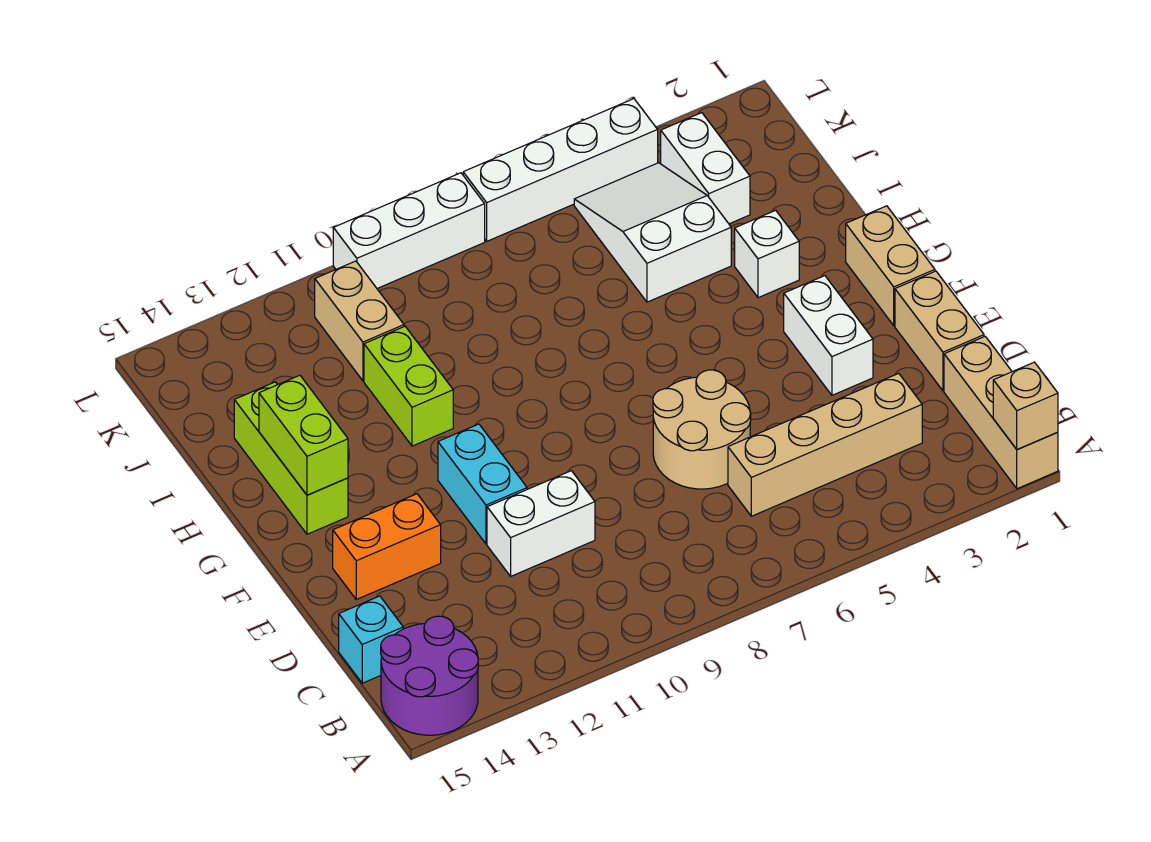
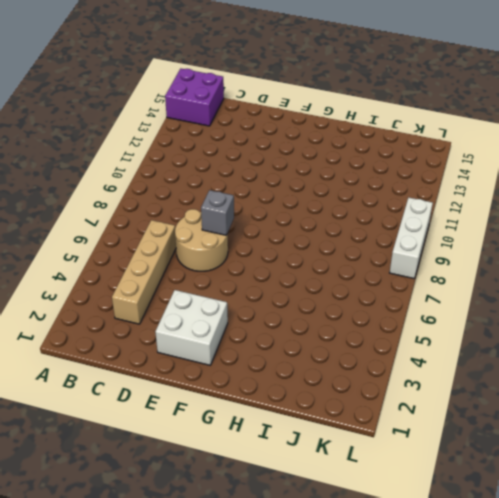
purple 2x2 brick [165,69,224,126] -> purple 2x2 round brick [381,616,478,735]
white 2x2 brick [155,290,228,365] -> white 1x2 brick [784,276,873,395]
grey 1x1 brick [201,190,234,235] -> none
none -> tan 1x3 brick [944,337,1058,489]
none -> cyan 1x1 brick [339,596,403,683]
none -> tan 1x2 brick [895,271,984,391]

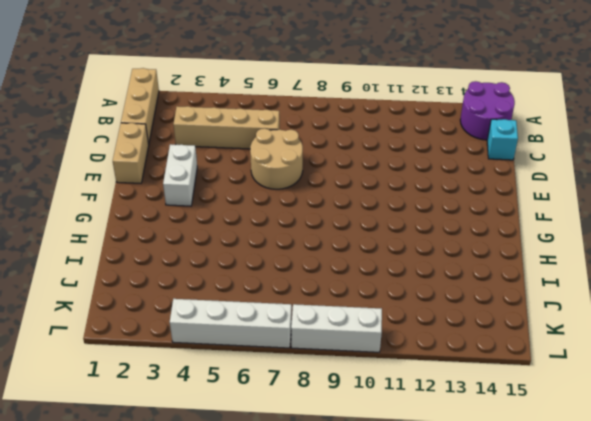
none -> white 1x2 brick [487,471,595,576]
none -> cyan 1x2 brick [438,424,527,544]
none -> orange 1x2 brick [333,494,441,599]

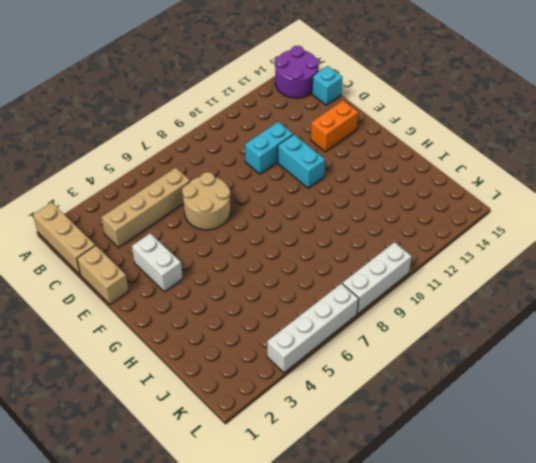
cyan 1x2 brick [245,122,293,174] -> white 1x2 brick [487,471,595,576]
none -> tan 1x2 brick [846,206,935,326]
none -> lime 1x3 brick [234,382,348,534]
none -> white 1x1 brick [735,210,799,298]

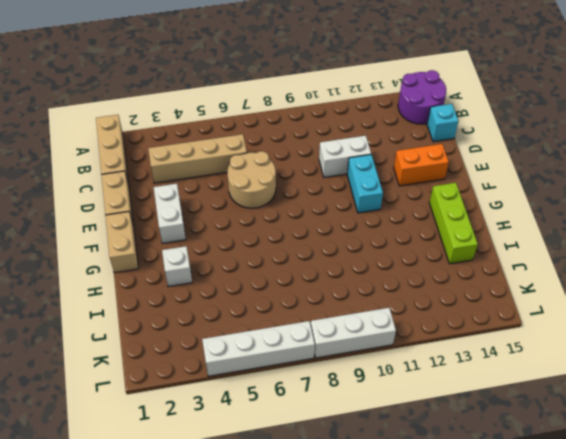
none -> lime 1x2 brick [364,326,453,446]
none -> white 2x3 slope [574,163,731,302]
none -> white 1x2 brick [661,113,750,224]

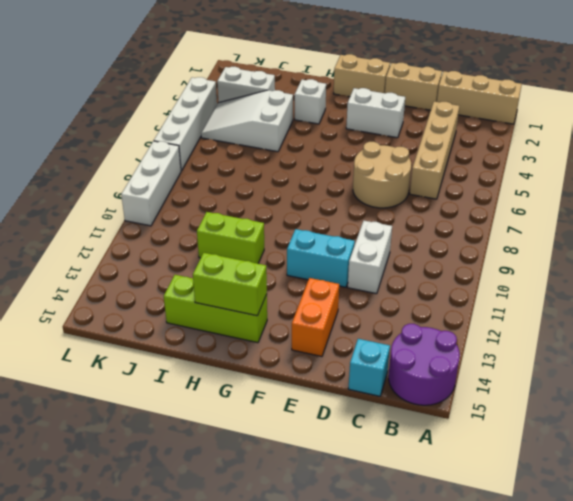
none -> tan 1x2 brick [315,261,404,381]
none -> tan 1x1 brick [993,362,1058,450]

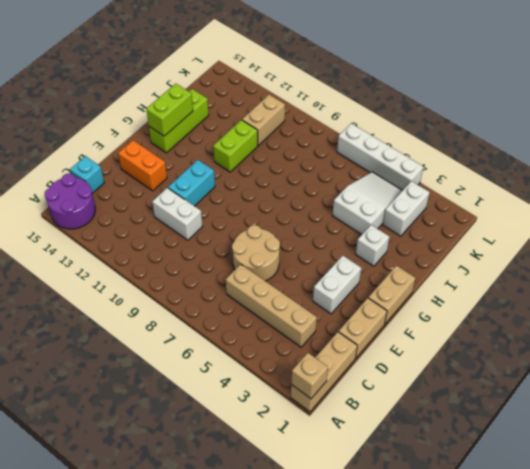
none -> white 1x3 brick [333,173,485,288]

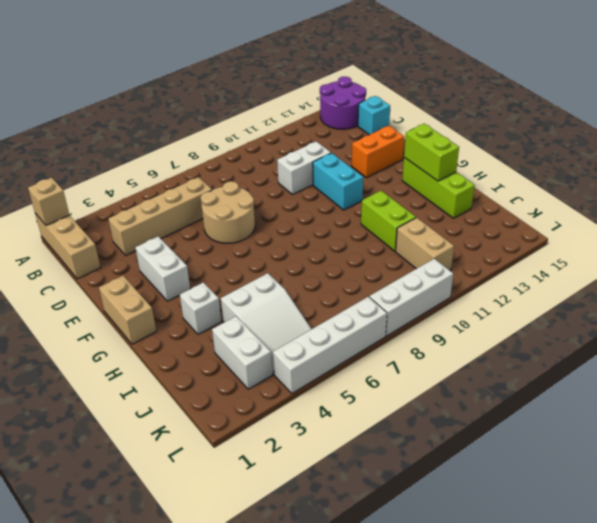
none -> tan 1x2 brick [895,271,984,391]

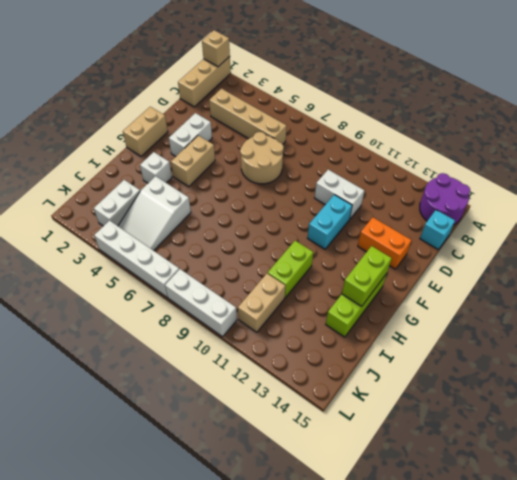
tan 1x2 brick [171,135,215,187] -> tan 1x2 brick moved to [895,271,984,391]

